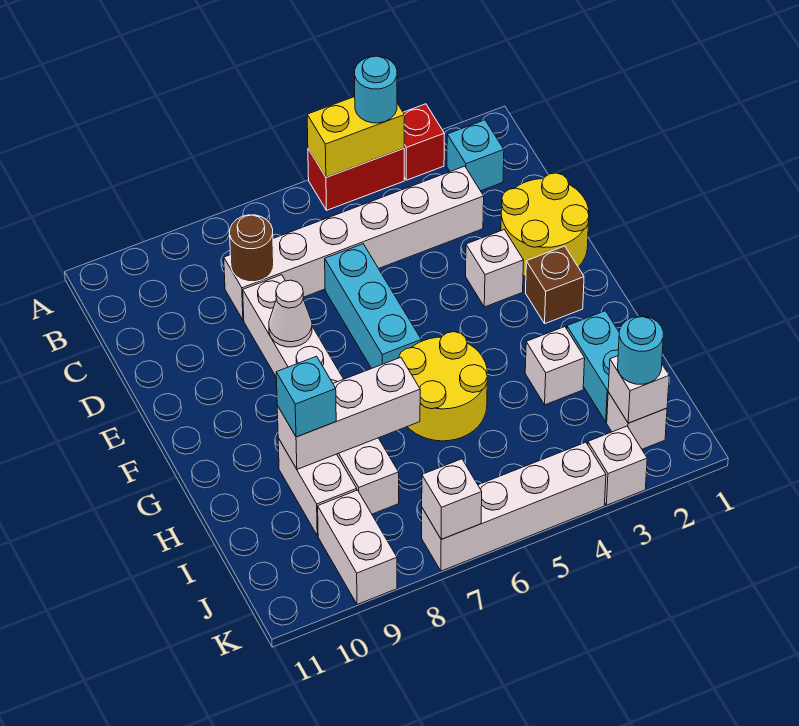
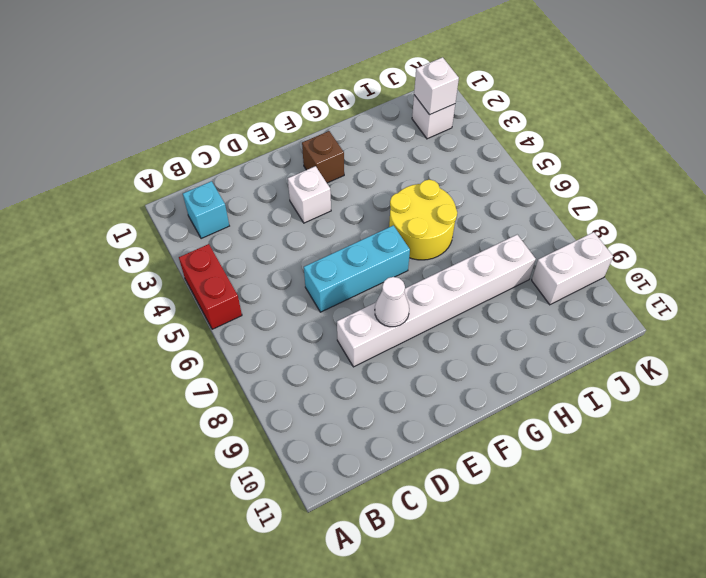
none -> red 1x1 brick [403,104,444,180]
none -> white 1x6 brick [224,166,484,320]
none -> yellow 2x2 round brick [501,173,589,276]

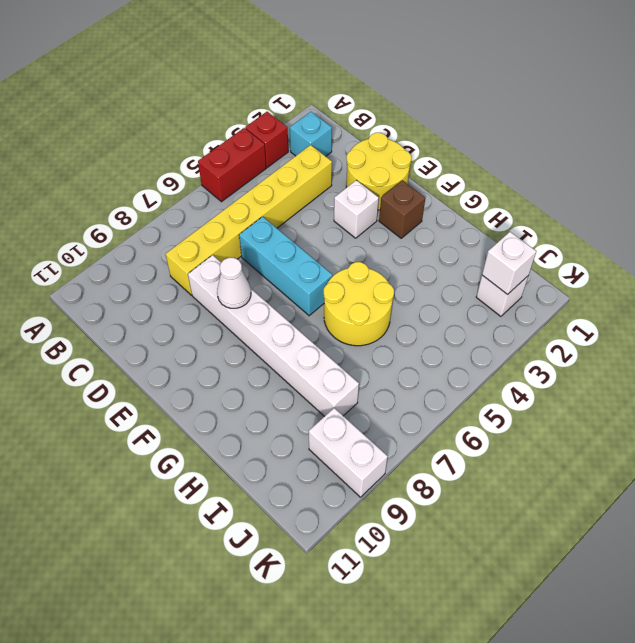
yellow 1x6 brick [166,145,332,295] -> white 1x6 brick [224,166,484,320]
none -> cyan 1x2 brick [567,311,619,422]
none -> white 1x1 brick [525,327,585,405]
none -> white 1x2 brick [278,438,357,536]

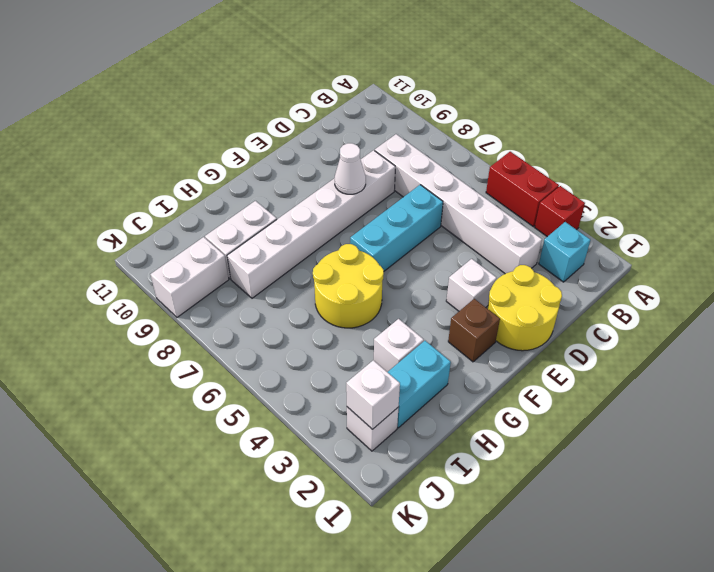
none -> white 1x1 brick [588,426,647,505]
none -> white 1x4 brick [422,442,606,571]
none -> yellow 1x2 brick [307,97,404,177]

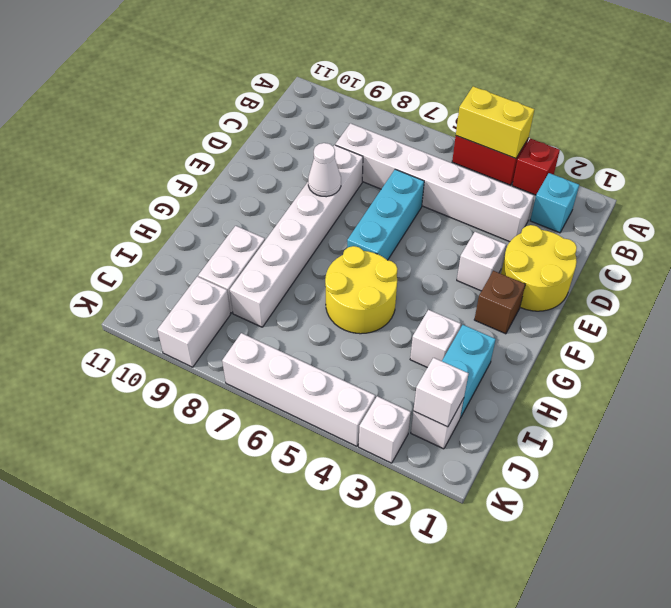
none -> brown 1x1 round brick [230,215,274,282]
none -> white 1x3 brick [277,357,420,469]
none -> white 1x1 brick [422,459,482,539]

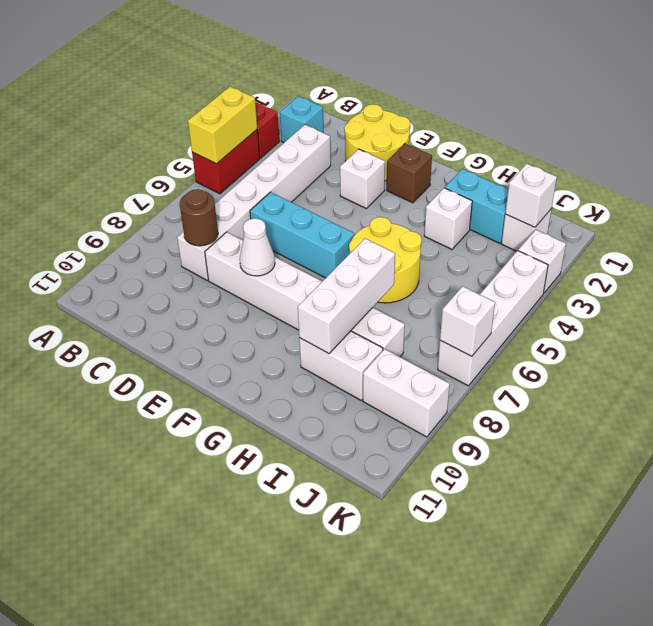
none -> cyan 1x1 round brick [355,56,397,123]
none -> cyan 1x1 brick [276,356,336,437]
none -> cyan 1x1 round brick [618,316,663,384]

